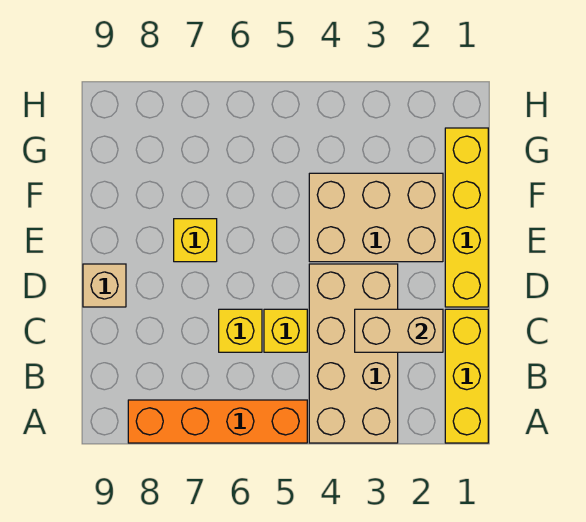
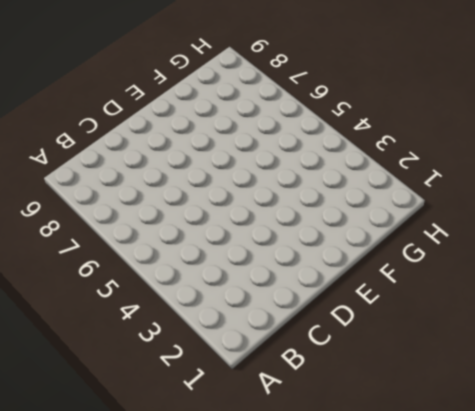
none -> yellow 1x3 brick [445,309,488,443]
none -> tan 2x4 brick [309,264,398,443]

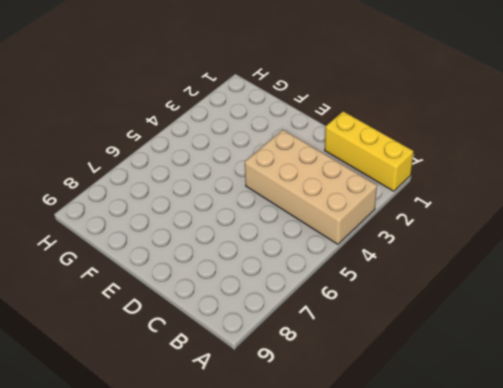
none -> orange 1x4 brick [128,400,307,443]
none -> yellow 1x1 brick [264,309,307,352]

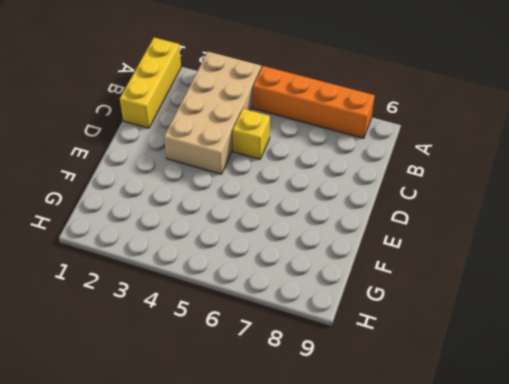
none -> yellow 1x1 brick [219,309,262,352]
none -> yellow 1x4 brick [445,128,488,307]

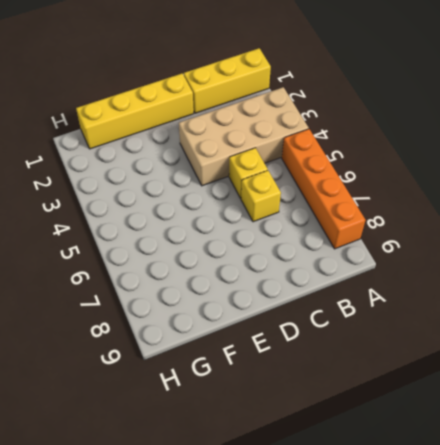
none -> tan 1x1 brick [83,264,126,307]
none -> tan 2x3 brick [309,173,443,262]

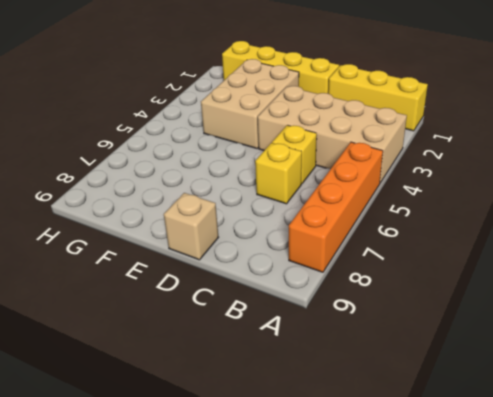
none -> yellow 1x1 brick [174,219,217,262]
none -> tan 1x2 brick [355,309,443,352]

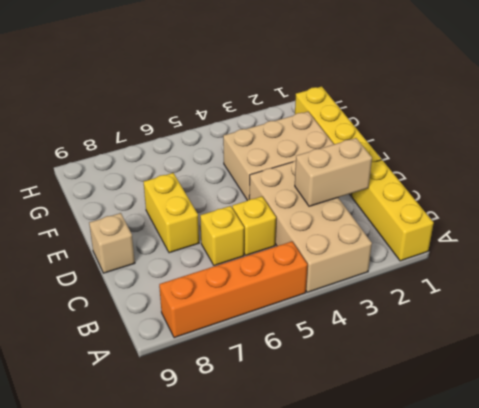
yellow 1x2 brick [144,173,199,253] -> yellow 1x1 brick [174,219,217,262]

